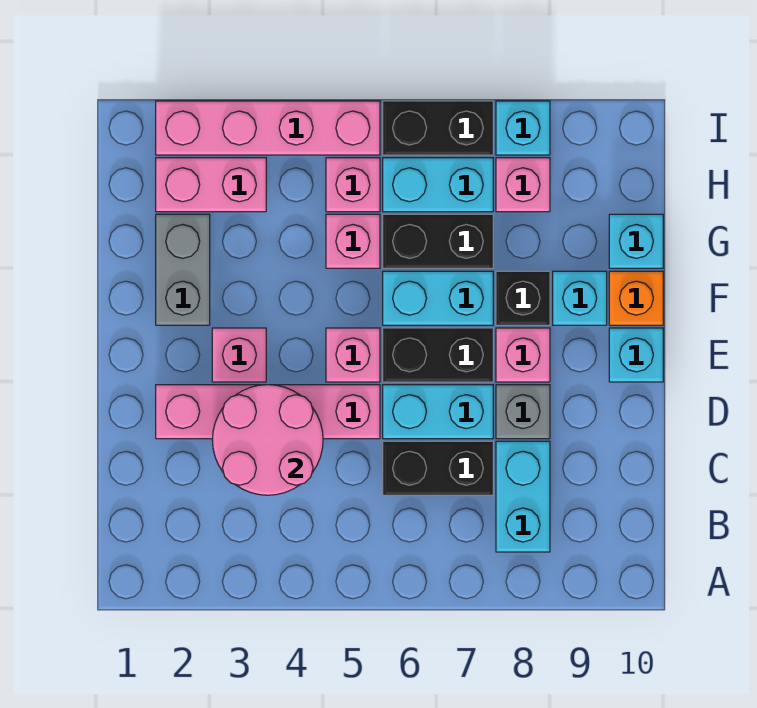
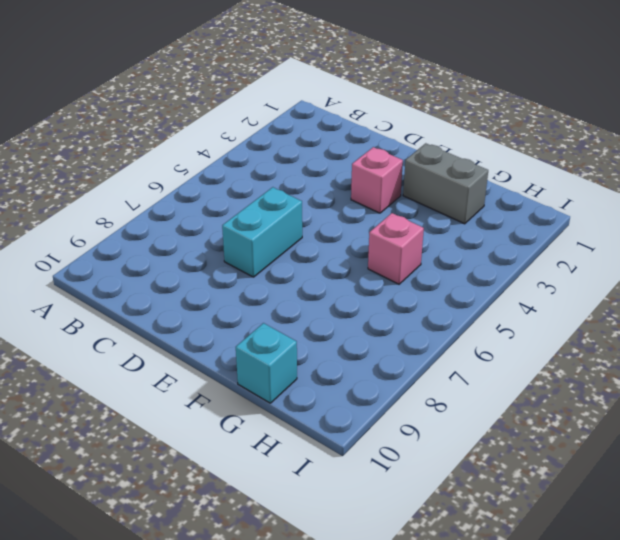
none -> cyan 1x2 brick [496,441,550,552]
none -> black 1x2 brick [383,441,493,495]
none -> pink 1x4 brick [156,385,380,439]

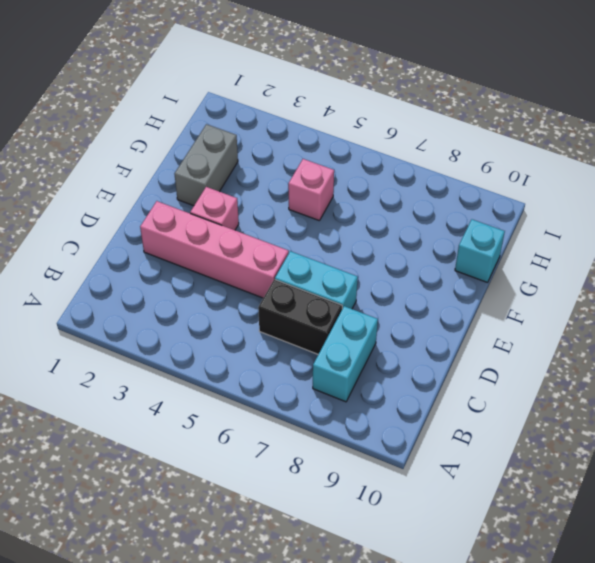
none -> grey 1x1 brick [496,385,550,439]
none -> pink 1x1 brick [326,328,380,382]
none -> black 1x2 brick [383,328,493,382]

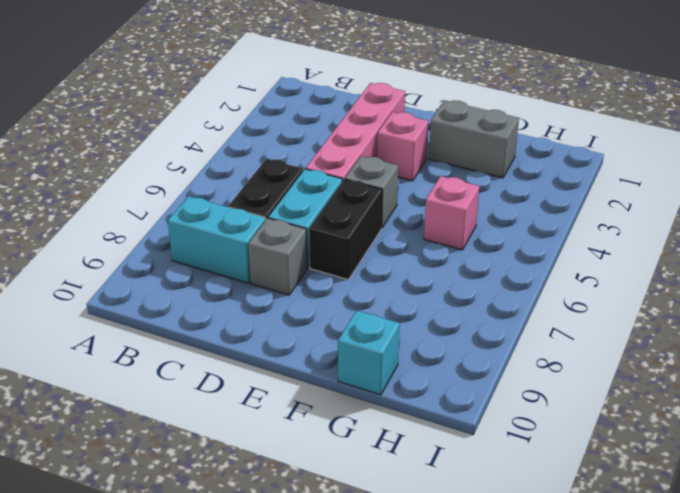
grey 1x1 brick [345,156,398,228] -> pink 1x1 brick [326,328,380,382]
none -> pink 1x1 brick [496,328,550,382]
none -> cyan 1x1 brick [609,328,663,382]
none -> cyan 1x2 brick [383,271,493,325]

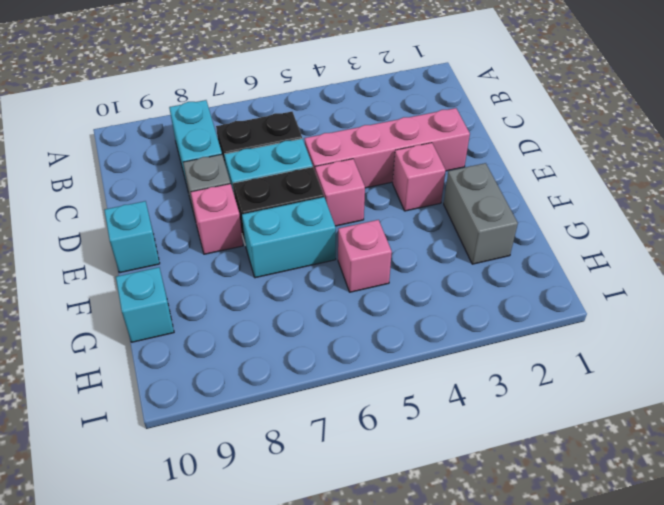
none -> black 1x1 brick [496,271,550,325]
none -> cyan 1x1 brick [553,271,607,325]
none -> orange 1x1 brick [609,271,663,325]

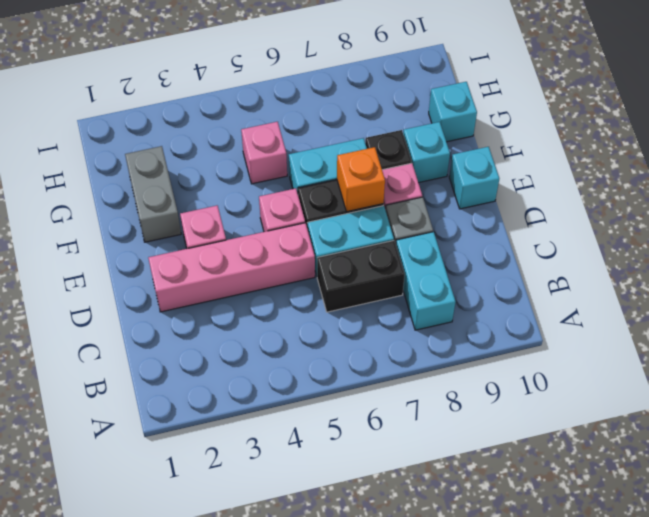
orange 1x1 brick [337,147,385,212] -> orange 1x1 brick moved to [609,271,663,325]
none -> black 1x2 brick [383,214,493,268]
none -> pink 1x2 brick [156,158,266,212]
none -> pink 1x1 brick [326,158,380,212]

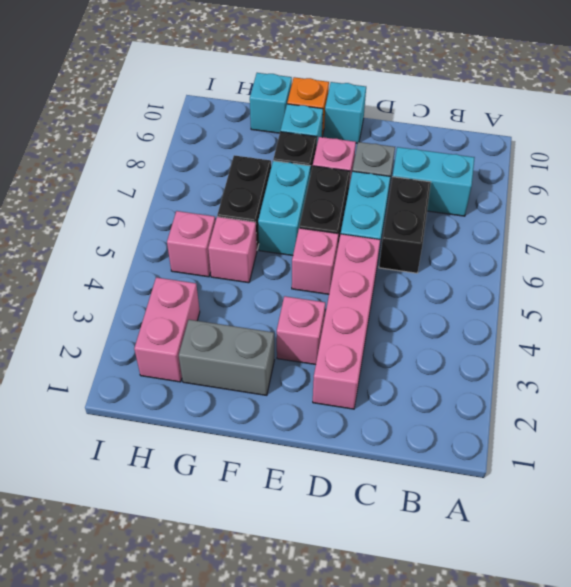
none -> cyan 1x2 brick [383,158,493,212]
none -> pink 1x1 brick [496,158,550,212]
none -> pink 1x4 brick [156,101,380,155]

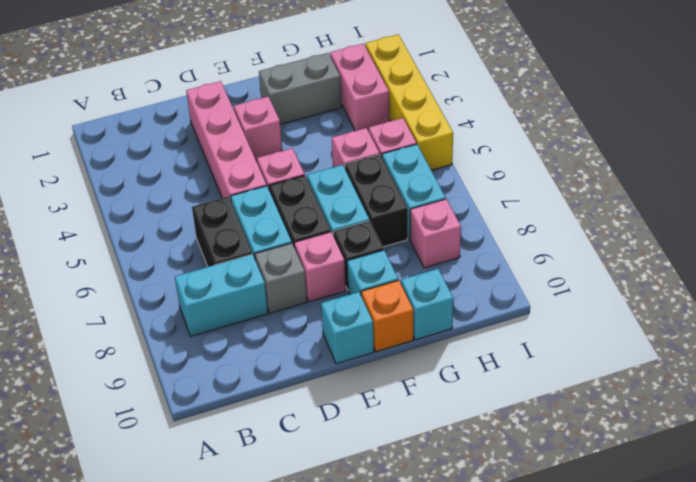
yellow 1x4 brick [365,34,453,170] -> pink 1x4 brick [156,101,380,155]
none -> black 1x2 brick [383,101,493,155]
none -> cyan 1x1 brick [496,101,550,155]
none -> pink 2x2 round brick [212,385,323,495]

